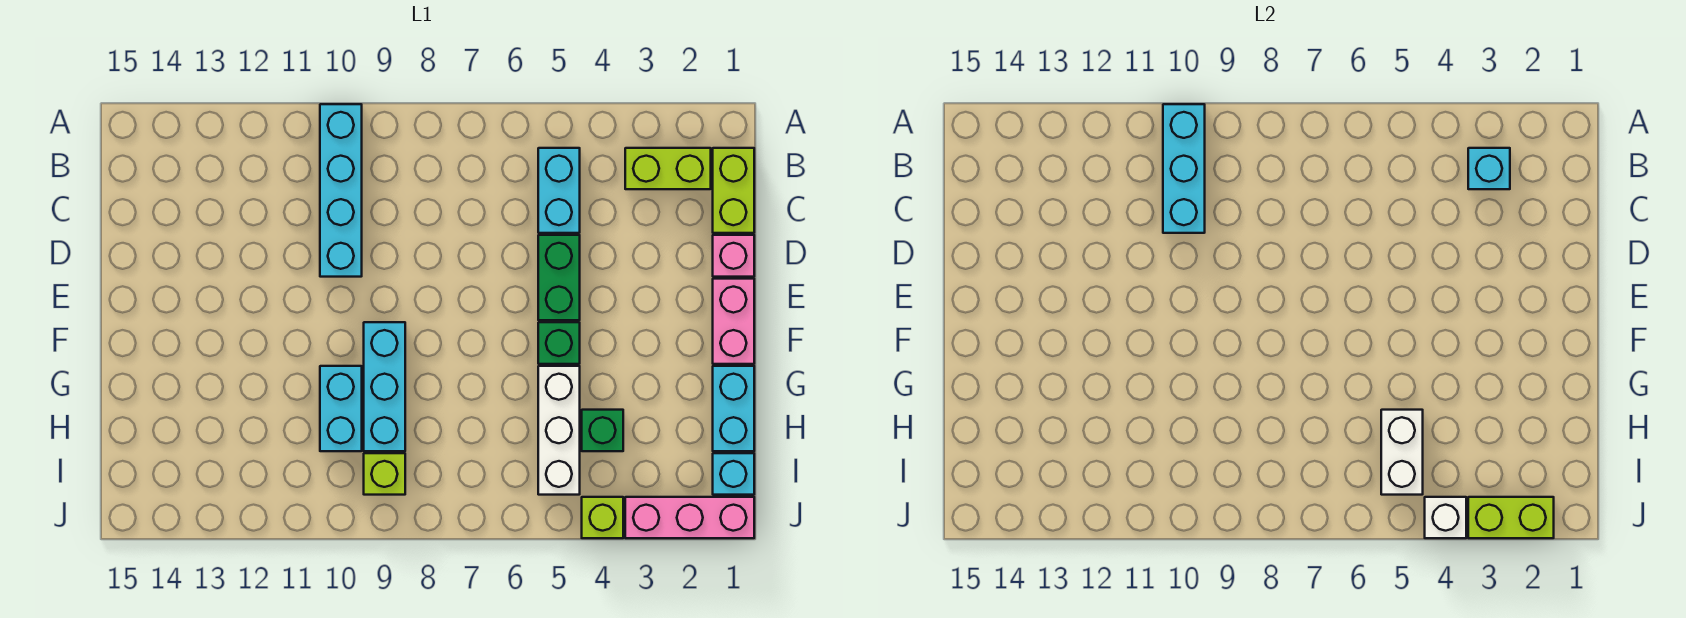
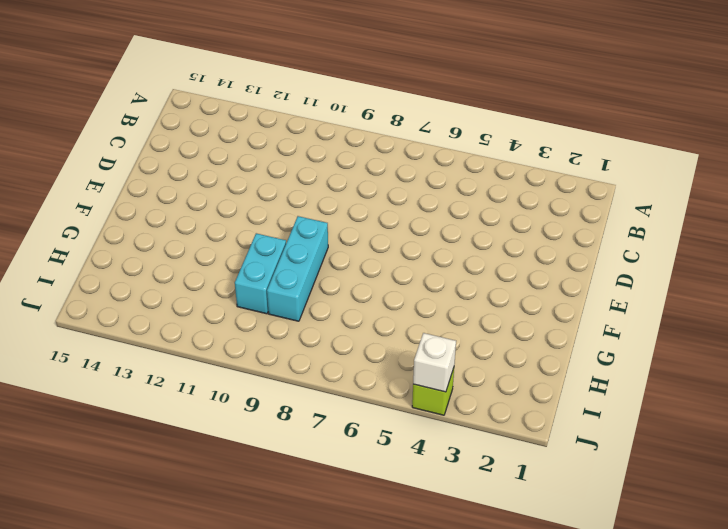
none -> cyan 1x4 brick [320,104,362,277]
none -> lime 1x2 brick [713,148,754,233]
none -> lime 1x2 brick [625,148,711,189]

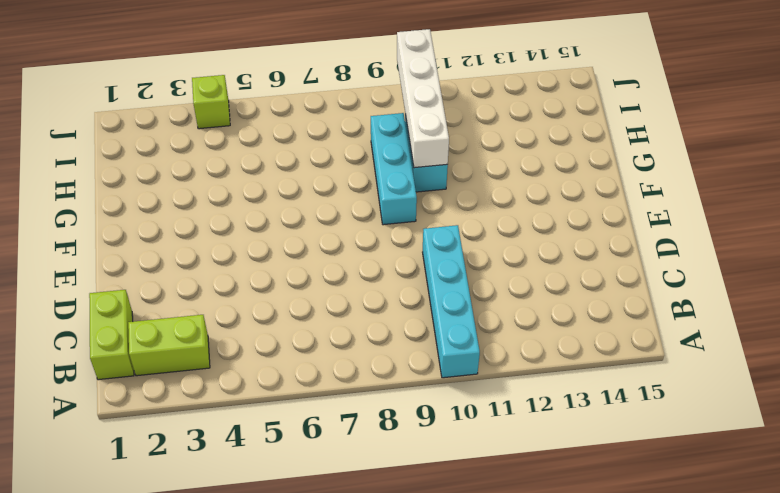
white 1x4 brick [397,29,449,168] -> none
none -> cyan 1x2 brick [538,148,580,233]
none -> pink 1x1 brick [713,235,754,277]
none -> green 1x2 brick [538,235,580,320]

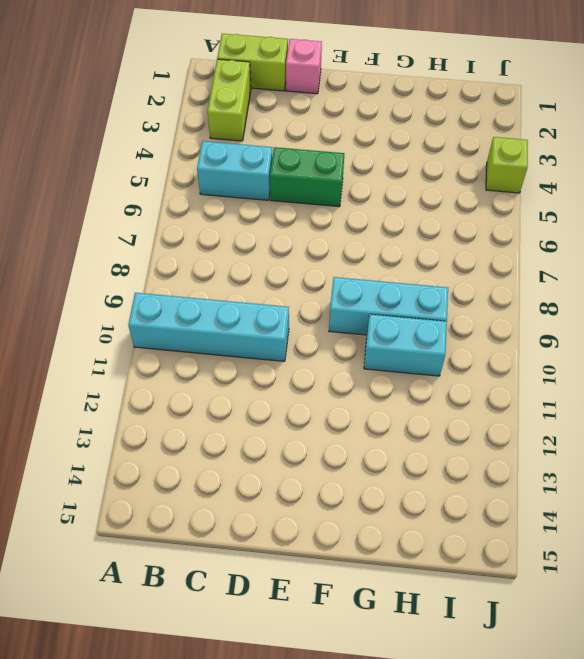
none -> pink 1x2 brick [713,279,754,364]
none -> green 1x1 brick [538,322,580,364]
none -> cyan 1x2 brick [713,366,754,451]

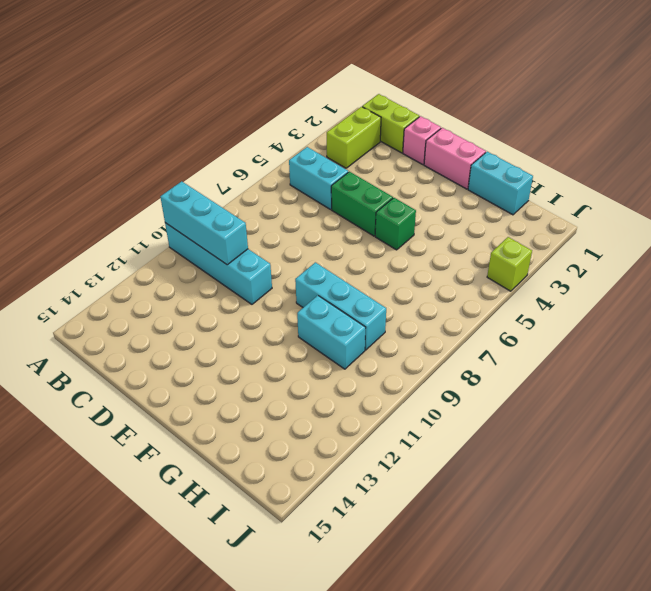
none -> white 1x3 brick [538,366,580,495]
none -> green 1x1 brick [582,410,623,451]
none -> cyan 1x1 brick [713,453,754,495]

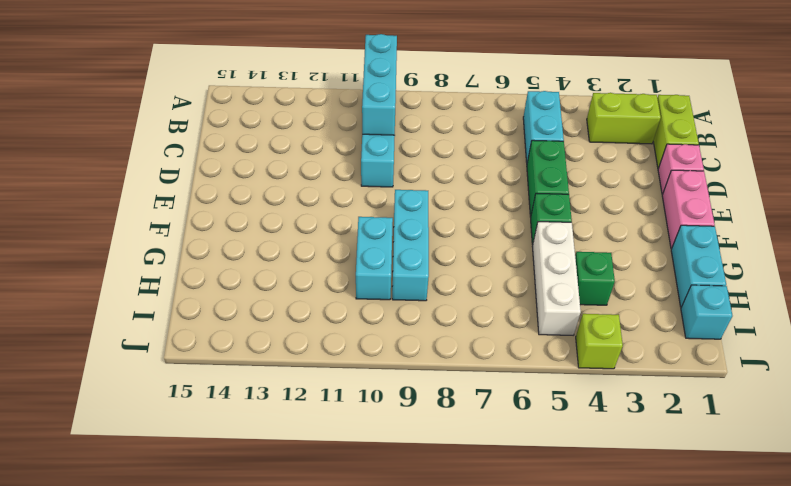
none -> lime 1x1 brick [364,453,405,495]
none -> pink 1x3 brick [625,497,754,538]
none -> cyan 1x1 brick [1468,148,1510,189]

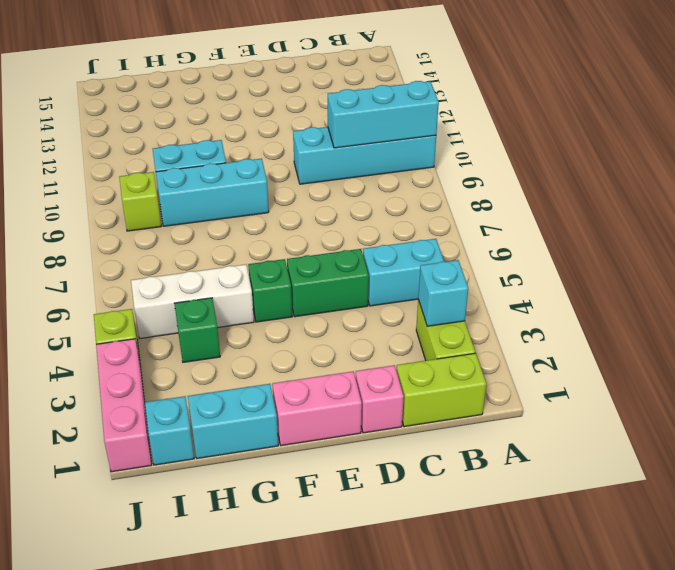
none -> white 1x2 brick [1381,410,1423,495]
none -> lime 1x2 brick [1468,497,1554,538]
none -> white 1x1 brick [1425,497,1466,538]

